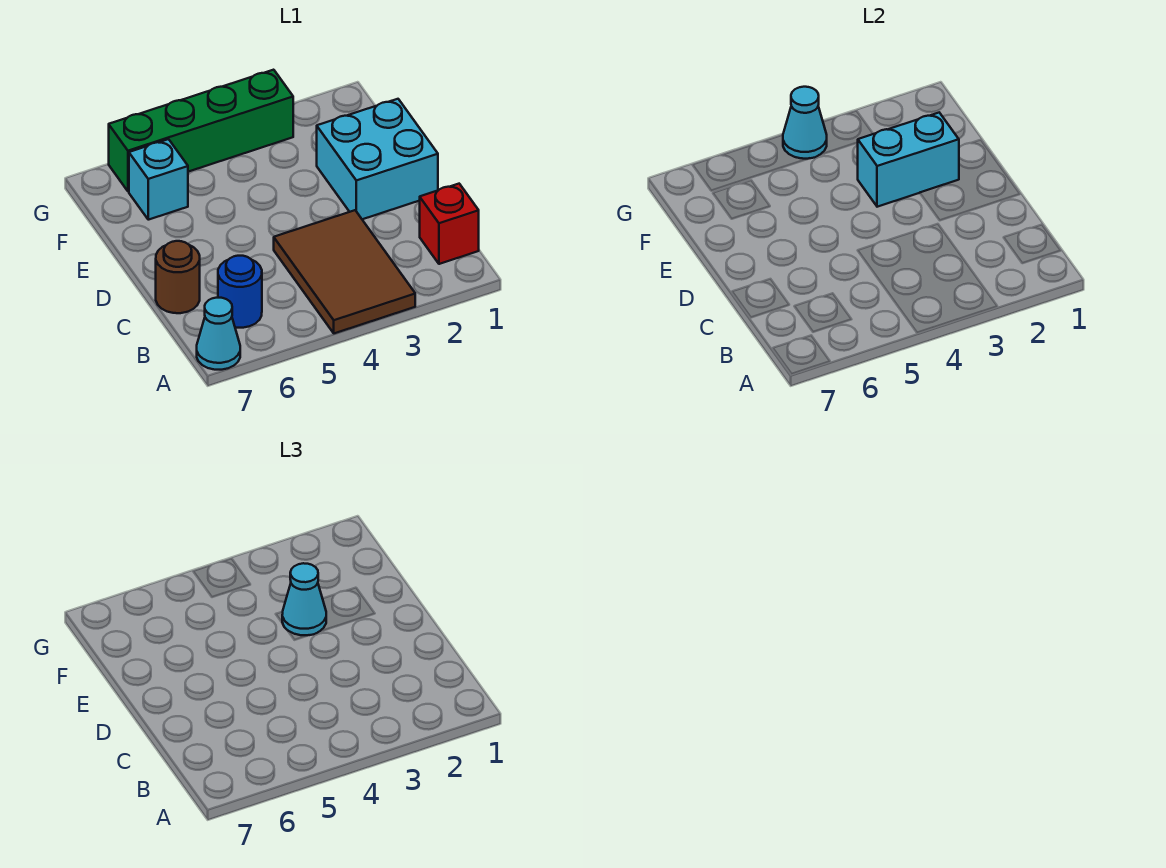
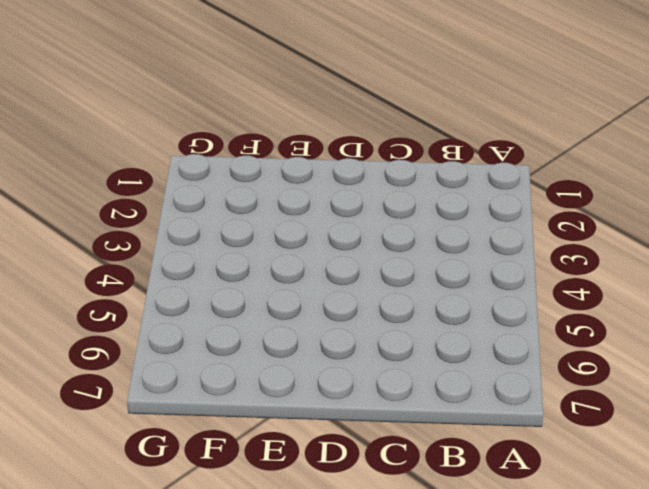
none -> brown 2x3 tile [274,210,415,333]
none -> cyan 1x1 cone [197,298,240,370]

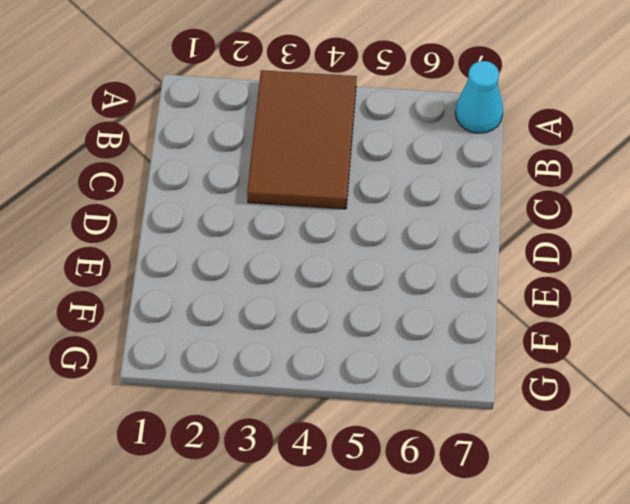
none -> red 1x1 brick [420,184,479,264]
none -> blue 1x1 round brick [218,256,262,328]

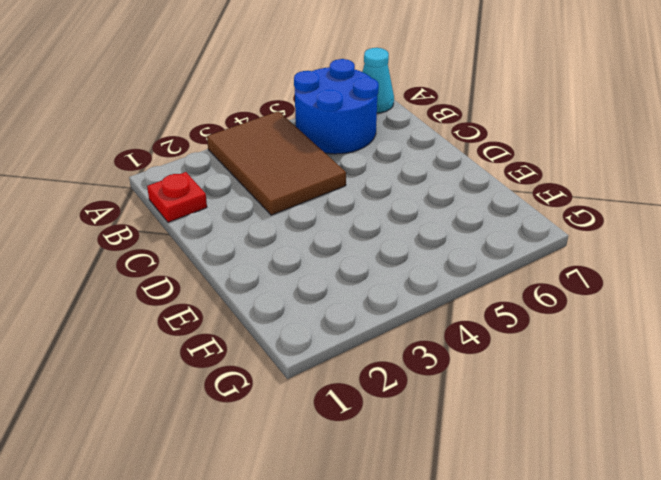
blue 2x2 round brick [294,59,379,154] -> blue 1x1 round brick [218,256,262,328]
red 1x1 plate [147,172,207,222] -> red 1x1 brick [420,184,479,264]
none -> brown 1x1 round brick [156,241,200,313]
none -> cyan 2x2 brick [317,99,438,219]

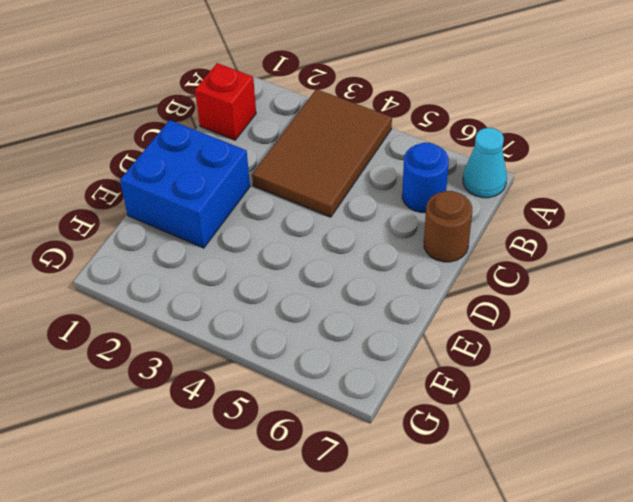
blue 2x2 brick [120,120,250,248] -> cyan 2x2 brick [317,99,438,219]
none -> cyan 1x1 brick [129,139,188,220]
none -> green 1x4 brick [109,70,293,191]

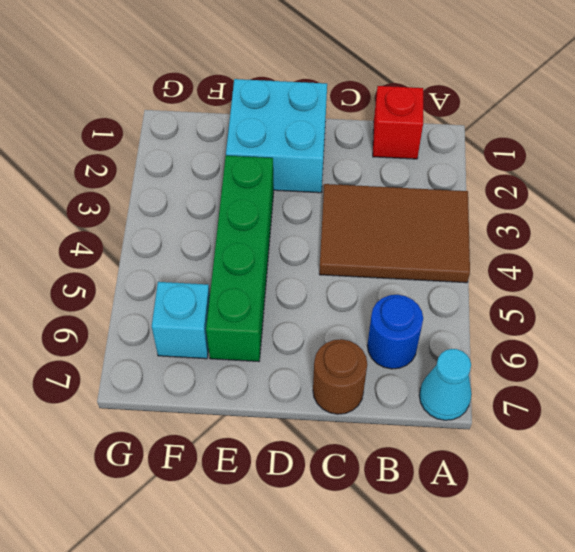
green 1x4 brick [206,156,274,362] -> green 1x4 brick moved to [109,70,293,191]
none -> cyan 1x2 brick [858,113,959,207]
none -> cyan 1x1 cone [783,87,827,159]

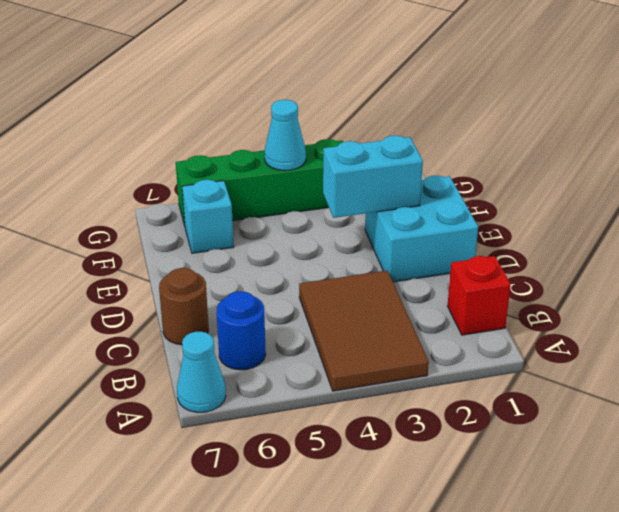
none -> cyan 1x1 cone [282,563,326,635]

